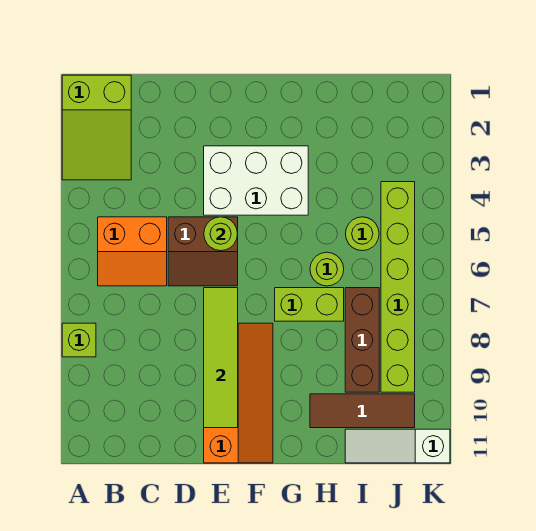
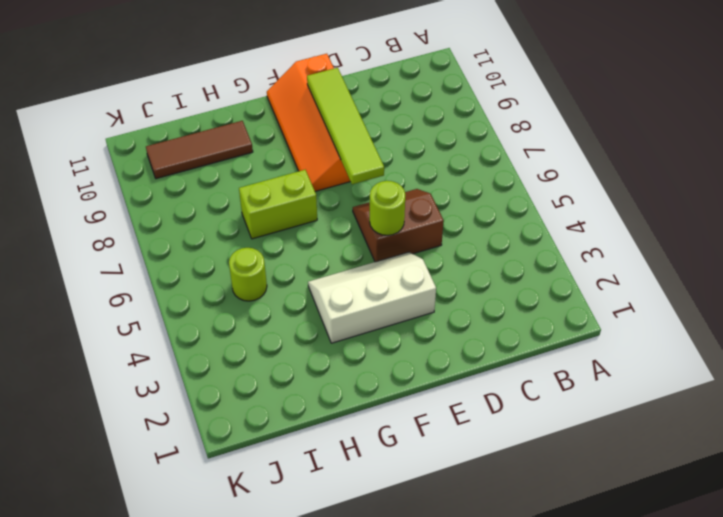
white 2x3 slope [308,252,436,343] -> white 2x3 brick [204,146,308,215]
none -> lime 2x3 slope [62,75,131,180]
none -> lime 1x1 brick [62,323,96,357]
none -> orange 2x2 slope [98,217,167,286]

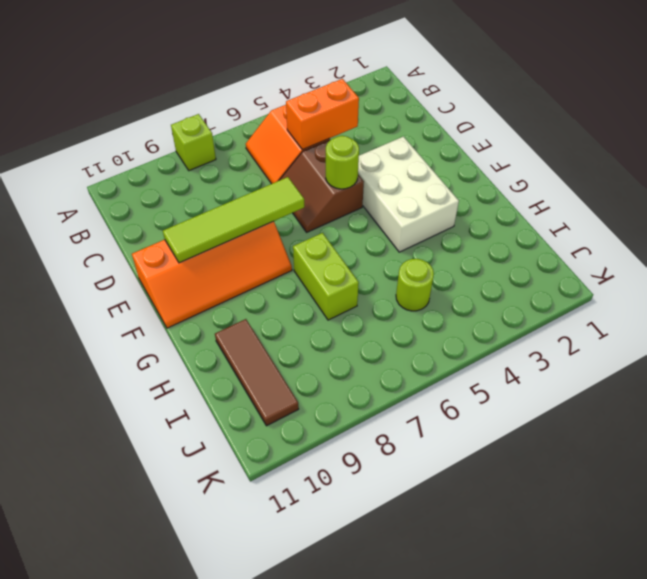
orange 1x2 brick [286,79,359,150] -> none
none -> lime 2x3 slope [62,75,131,180]
none -> lime 1x1 round brick [310,252,344,286]
none -> brown 1x3 brick [345,288,379,392]

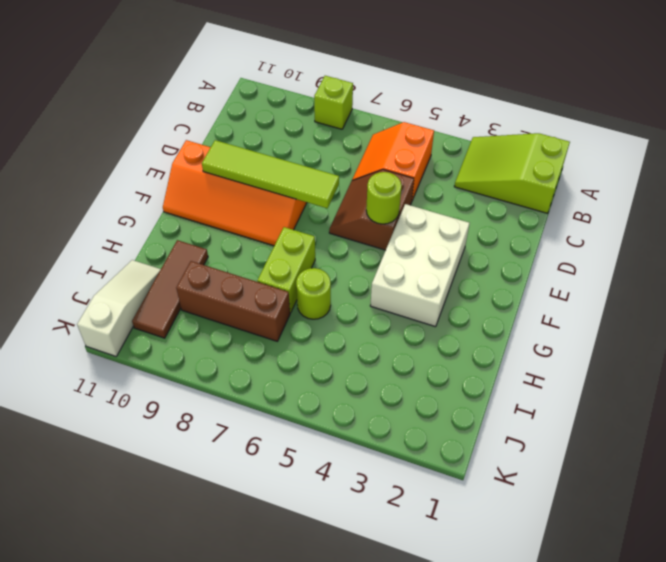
none -> lime 1x1 round brick [346,217,379,251]
none -> lime 1x6 brick [381,182,415,392]

